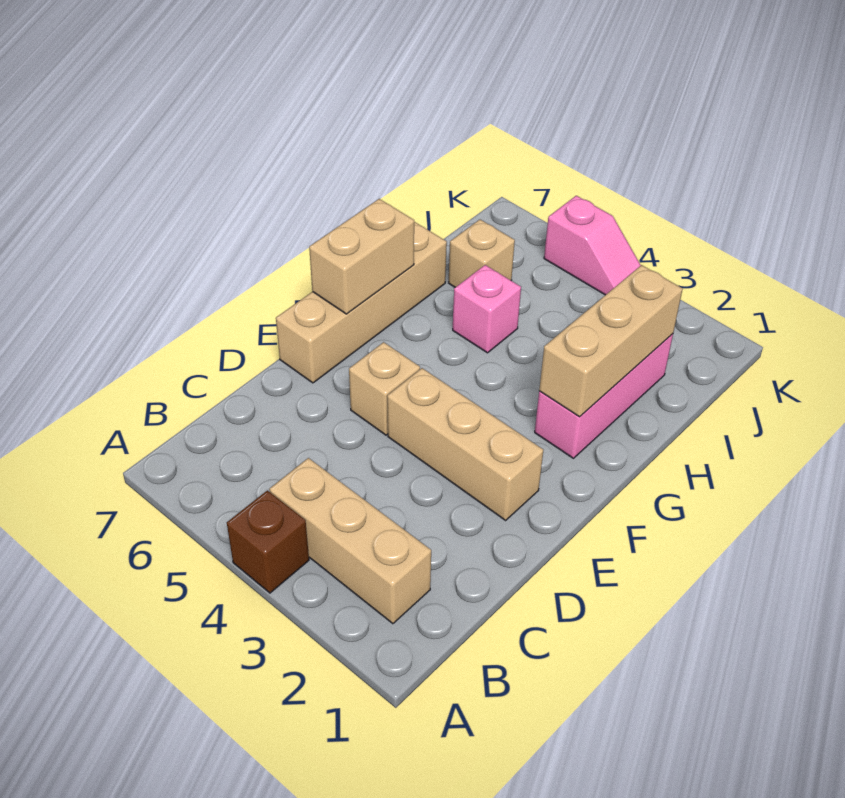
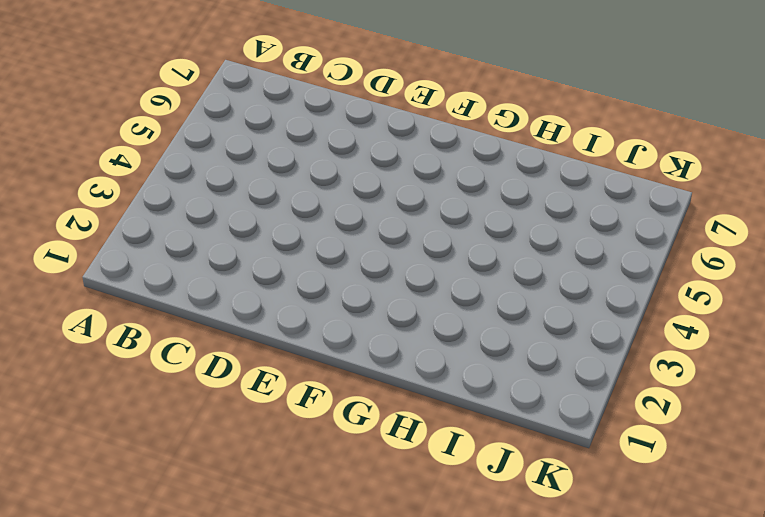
none -> brown 1x1 brick [227,490,309,593]
none -> tan 1x3 brick [269,458,431,624]

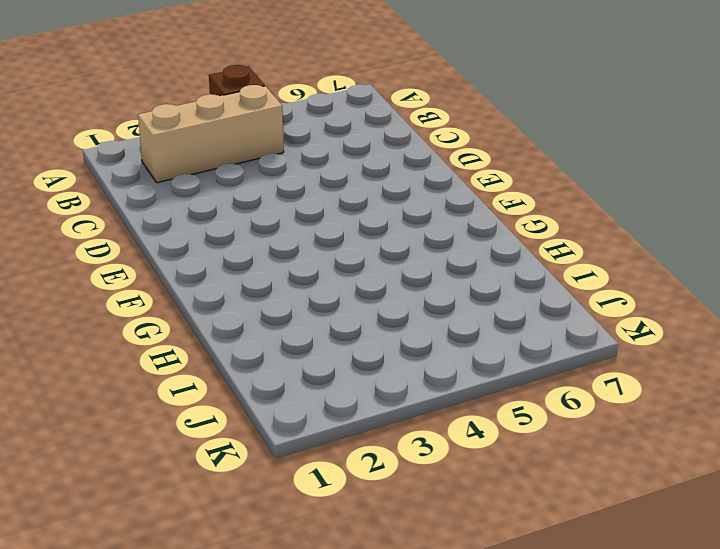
none -> tan 1x3 brick [387,368,543,520]
none -> tan 1x1 brick [349,342,420,435]

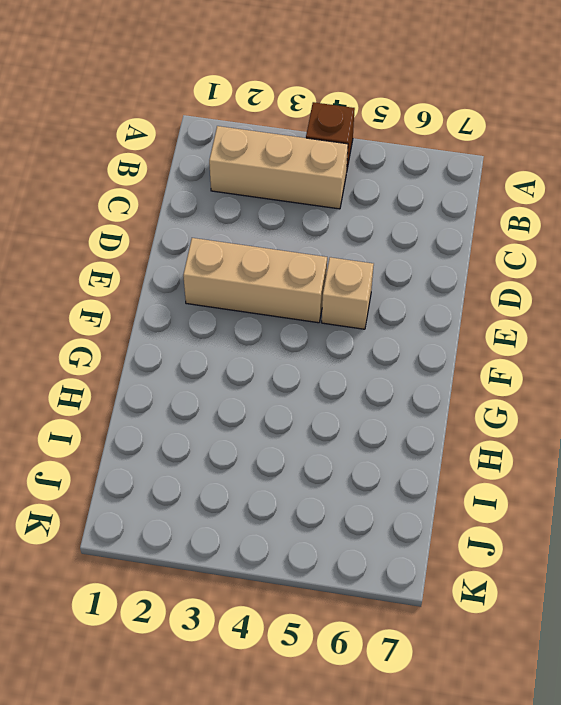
none -> tan 1x4 brick [276,222,447,383]
none -> pink 1x3 brick [535,334,673,458]

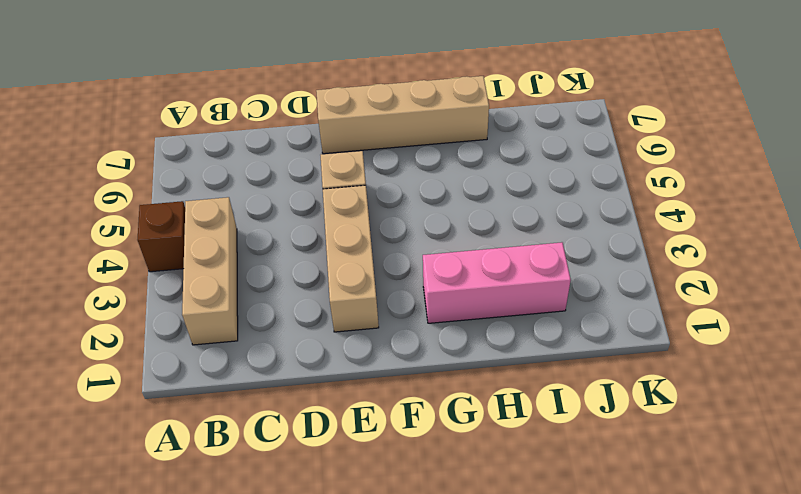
none -> pink 1x1 brick [453,265,521,353]
none -> tan 1x1 brick [449,220,515,287]

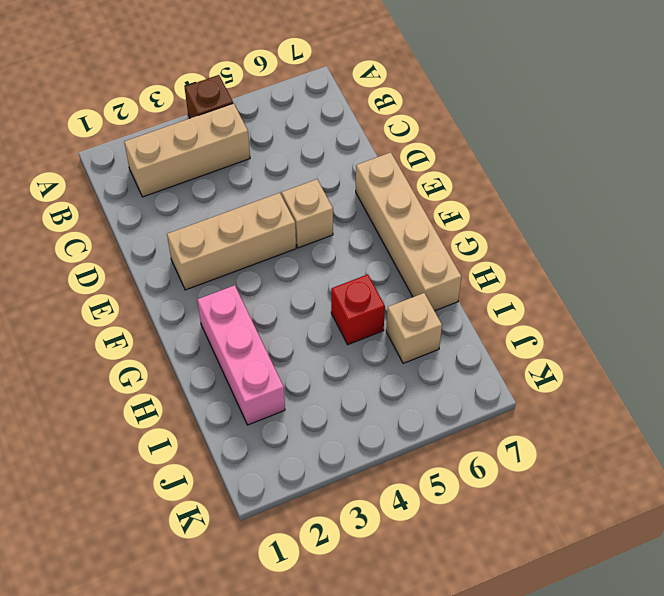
red 1x1 brick [331,274,385,345] -> pink 1x1 brick [453,265,521,353]
none -> pink 1x2 slope [544,196,641,295]
none -> tan 1x2 brick [309,199,414,314]

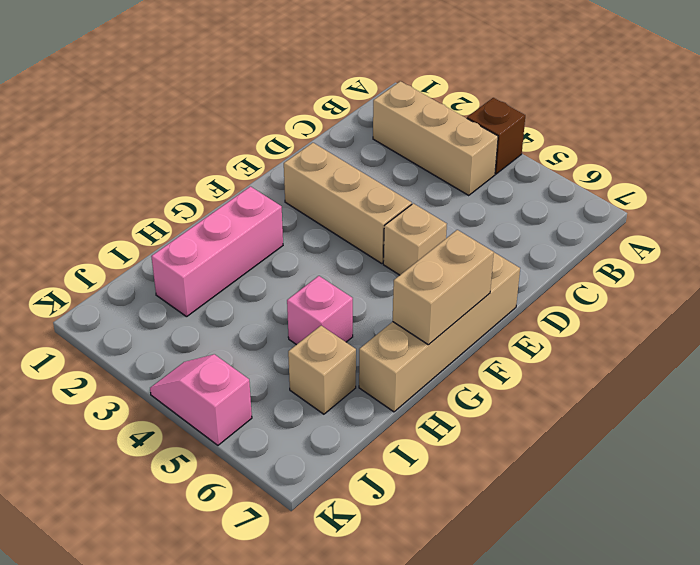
none -> tan 1x3 brick [539,265,683,417]

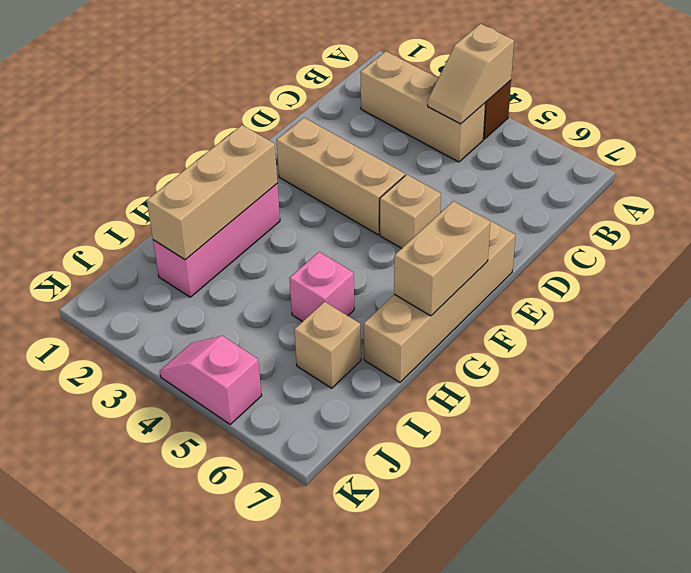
tan 1x2 slope [428,24,514,124] -> none

